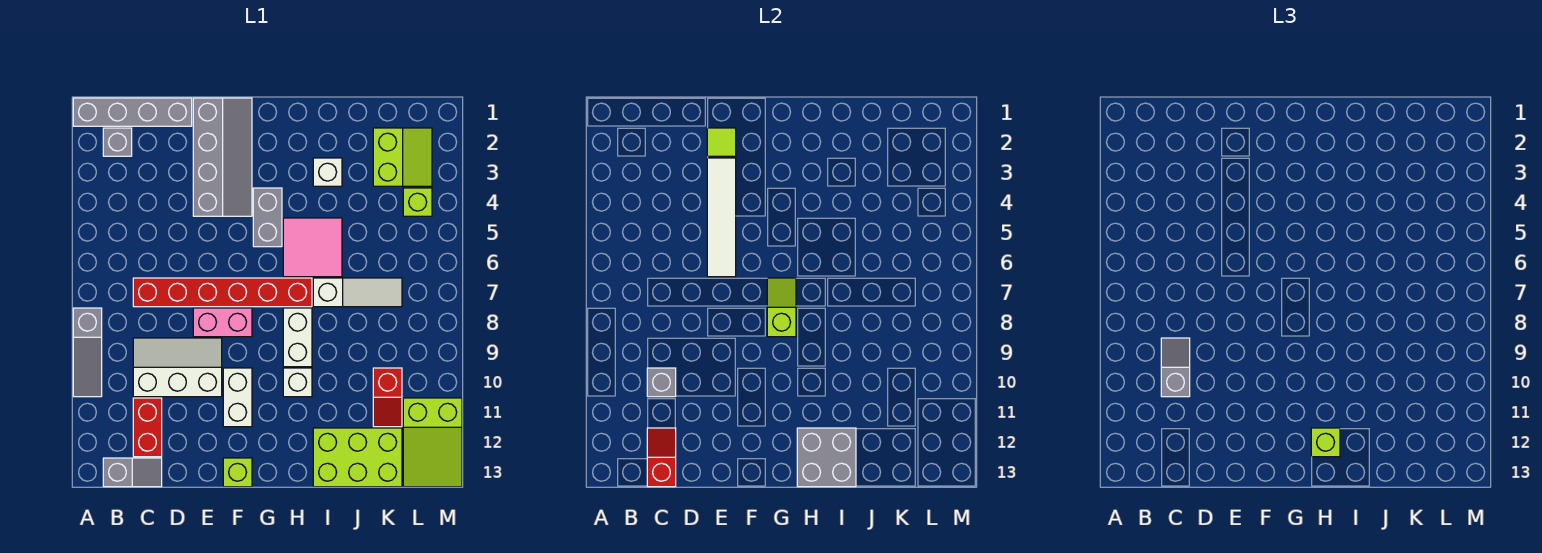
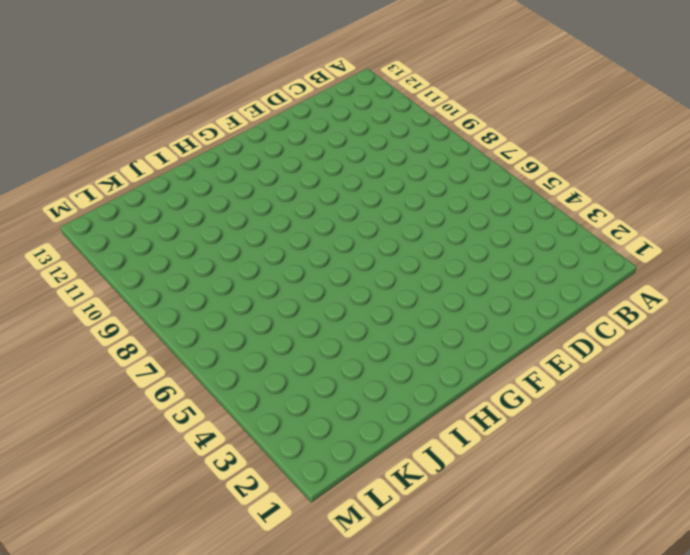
none -> grey 1x4 brick [73,98,192,126]
none -> grey 1x3 slope [73,308,102,397]
none -> grey 1x1 brick [103,128,132,156]
none -> grey 1x2 slope [103,458,162,487]

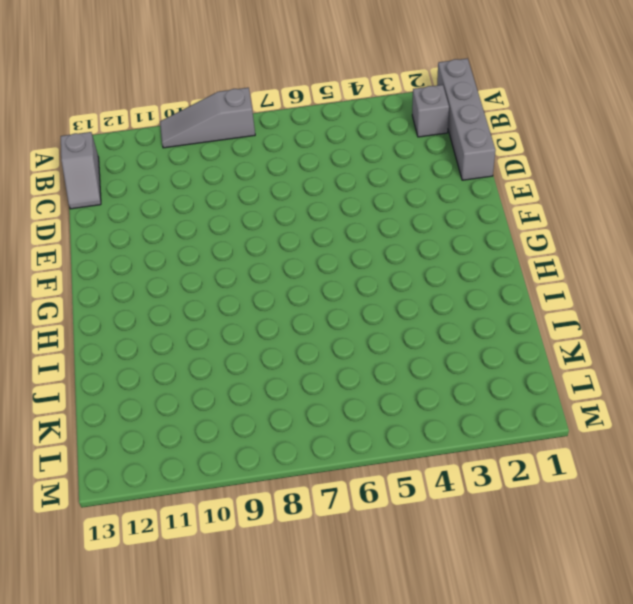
none -> red 1x6 brick [133,278,312,307]
none -> white 2x3 slope [133,338,222,397]
none -> red 1x2 brick [133,398,162,457]
none -> grey 2x4 slope [193,98,252,216]

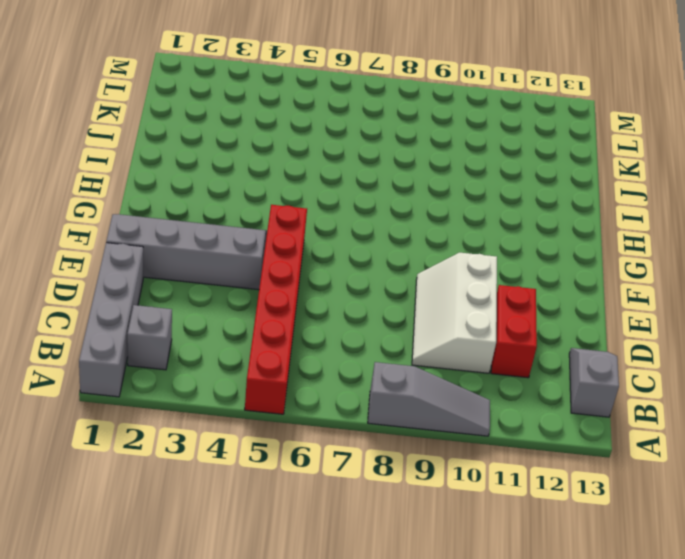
red 1x6 brick [245,205,307,414] -> red 1x6 brick moved to [133,278,312,307]
red 1x2 brick [491,285,537,378] -> red 1x2 brick turned to [133,398,162,457]
none -> pink 1x2 brick [193,308,252,337]
none -> white 1x2 brick [223,368,252,427]
none -> lime 1x1 brick [223,458,252,487]
none -> grey 1x2 brick [253,188,282,247]

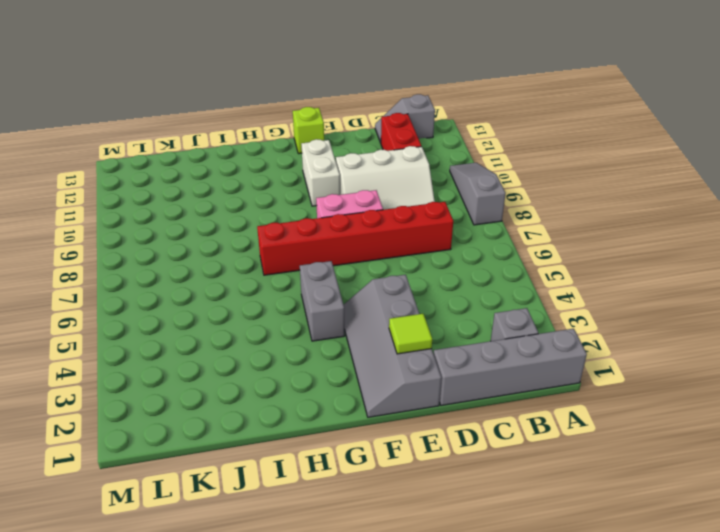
none -> pink 2x2 tile [283,218,342,277]
none -> white 1x2 brick [283,308,312,367]
none -> white 1x1 brick [283,368,312,397]
none -> white 1x1 brick [313,158,342,186]

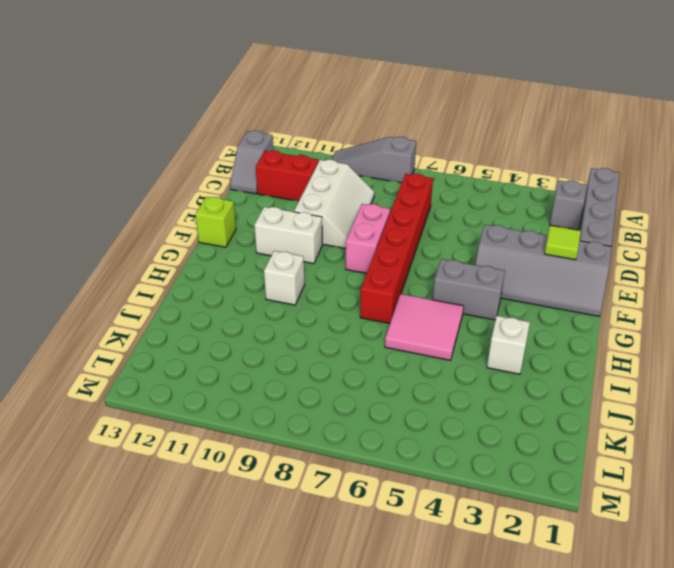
none -> white 1x2 brick [283,308,312,367]
none -> white 1x3 slope [313,278,402,307]
none -> lime 2x3 brick [313,428,402,487]
none -> lime 2x2 slope [373,128,432,186]

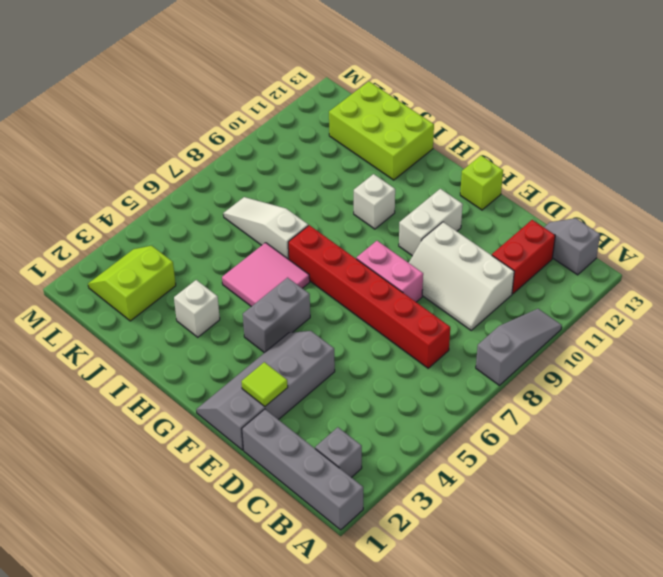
none -> white 1x2 brick [283,308,312,367]
none -> red 1x2 slope [373,368,402,427]
none -> lime 1x1 brick [403,188,432,216]
none -> lime 2x3 slope [403,398,462,487]

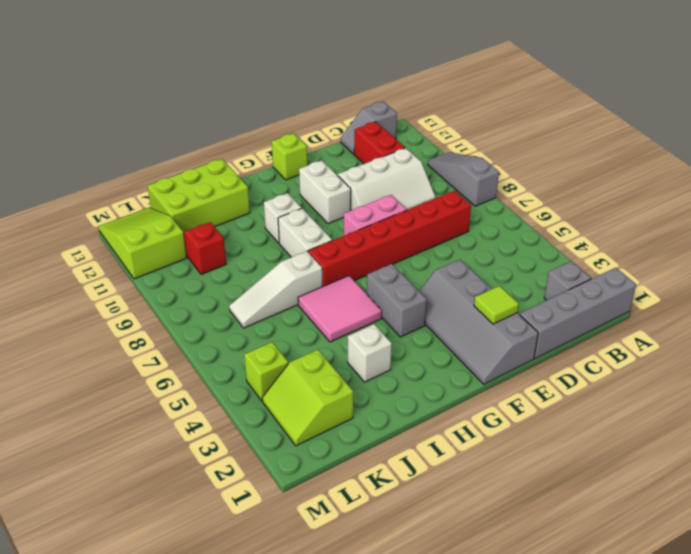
none -> grey 1x1 brick [647,368,676,397]
none -> red 1x2 slope [647,428,676,487]
none -> white 1x4 tile [707,158,736,277]
none -> lime 1x2 slope [767,278,796,337]

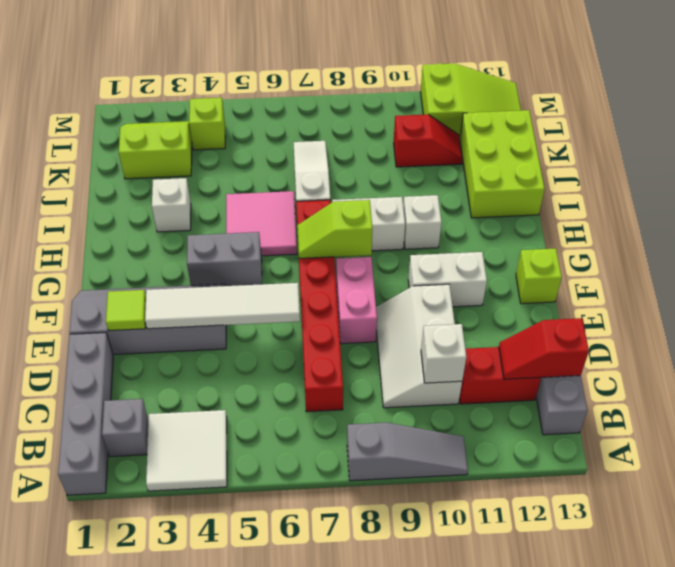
white 2x2 tile [146,410,227,491] -> none
white 1x1 brick [421,324,466,383] -> grey 1x1 brick [647,368,676,397]
none -> grey 2x2 brick [797,428,856,487]
none -> grey 1x2 slope [1161,338,1190,397]
none -> lime 1x1 brick [1311,428,1340,457]

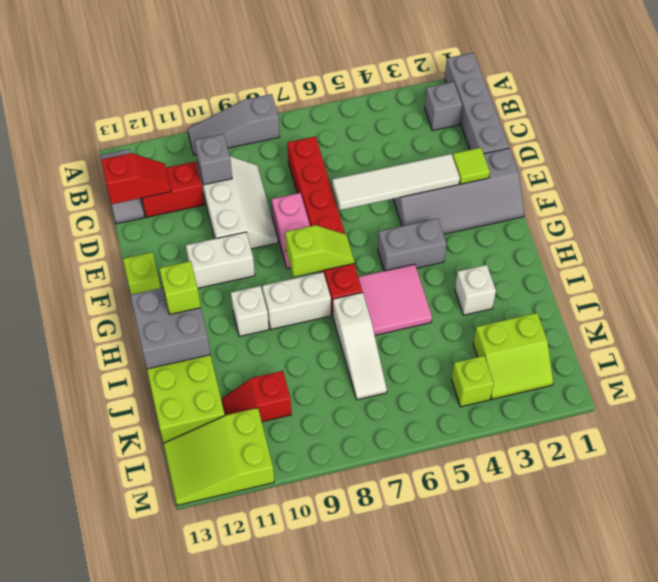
none -> grey 1x2 slope [1161,338,1190,397]

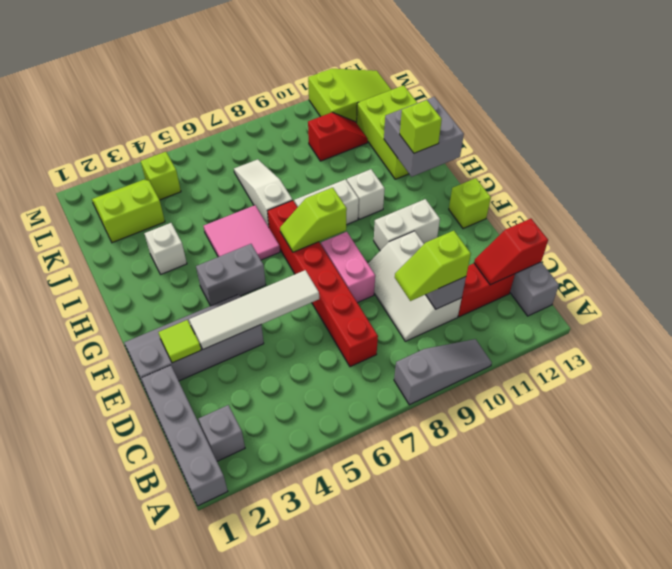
lime 1x2 slope [395,231,471,301] -> grey 1x2 slope [1161,338,1190,397]

